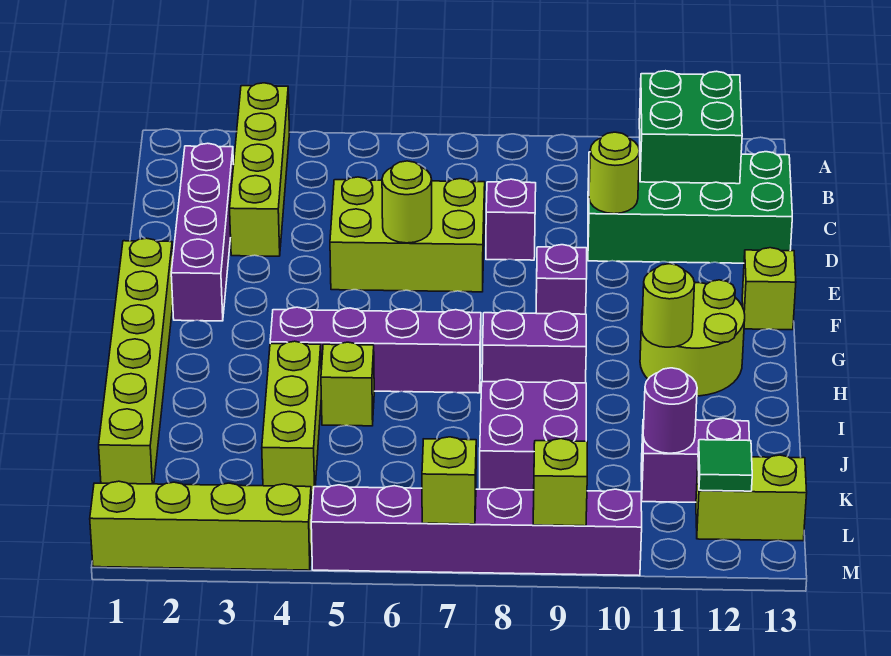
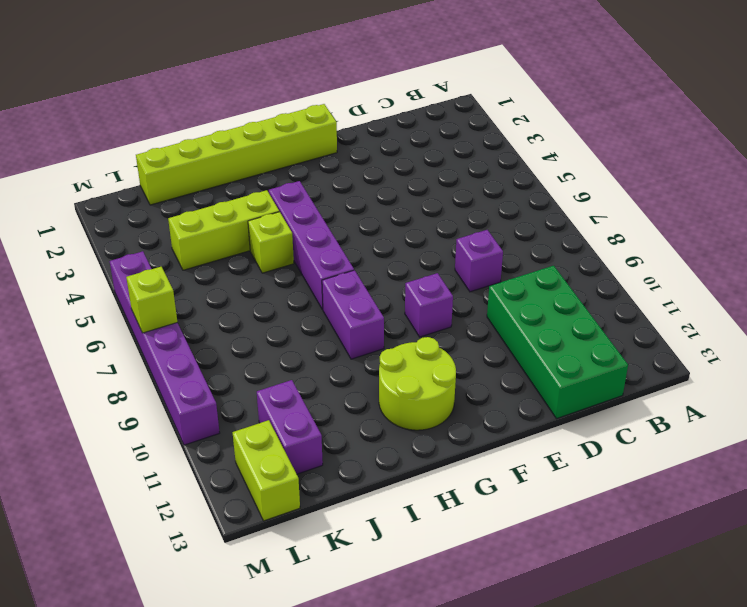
none -> lime 1x4 brick [230,83,290,256]
none -> purple 1x4 brick [171,143,234,321]
none -> lime 2x3 brick [330,177,485,292]

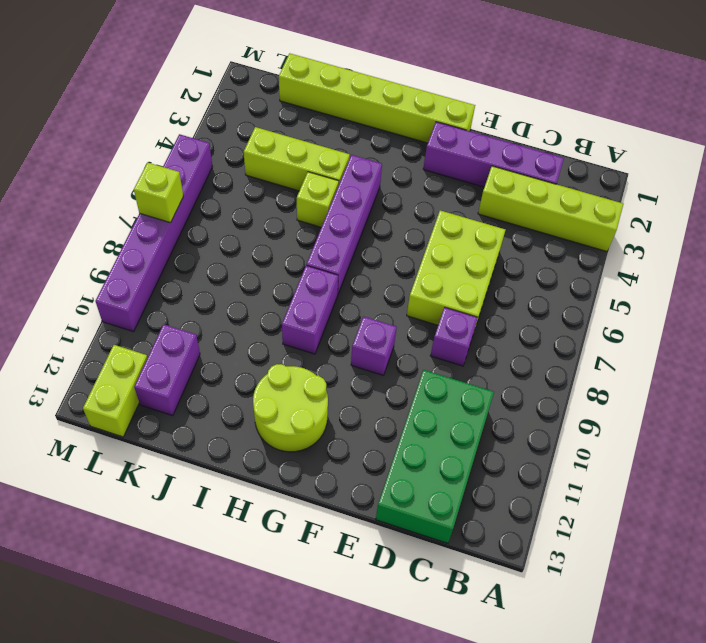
none -> lime 1x1 brick [742,248,796,330]
none -> purple 2x2 brick [480,379,586,490]
none -> lime 1x4 brick [90,481,312,570]

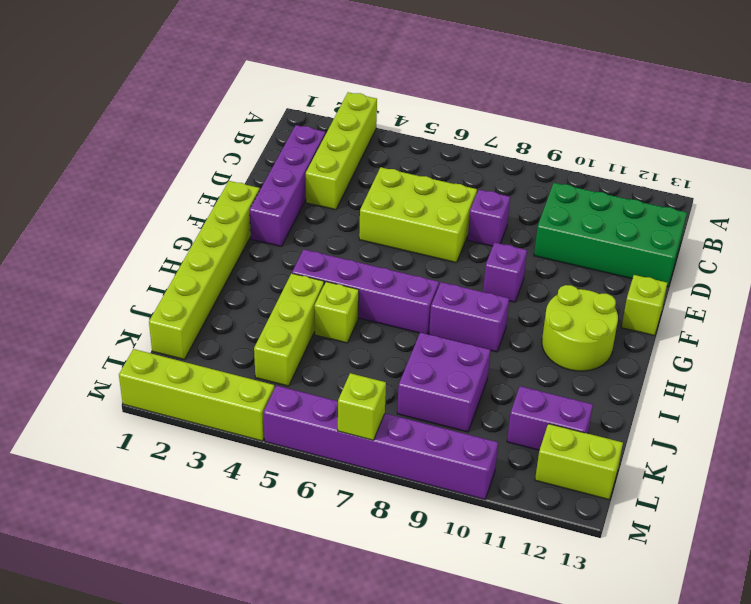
none -> green 2x2 brick [639,71,742,184]
none -> lime 1x1 round brick [589,132,639,214]
none -> lime 1x1 round brick [382,161,432,243]

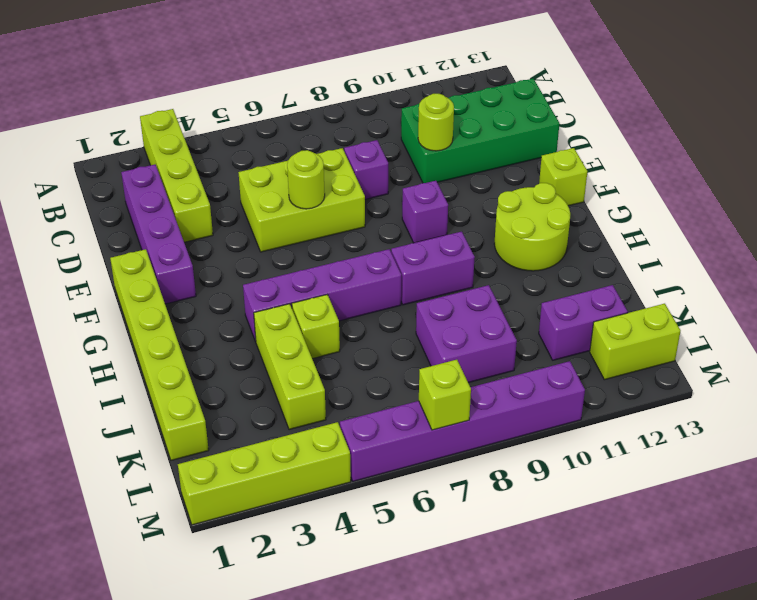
none -> green 2x2 brick [639,71,742,184]
none -> lime 1x1 round brick [642,264,695,347]
none -> purple 1x1 round brick [643,368,697,453]

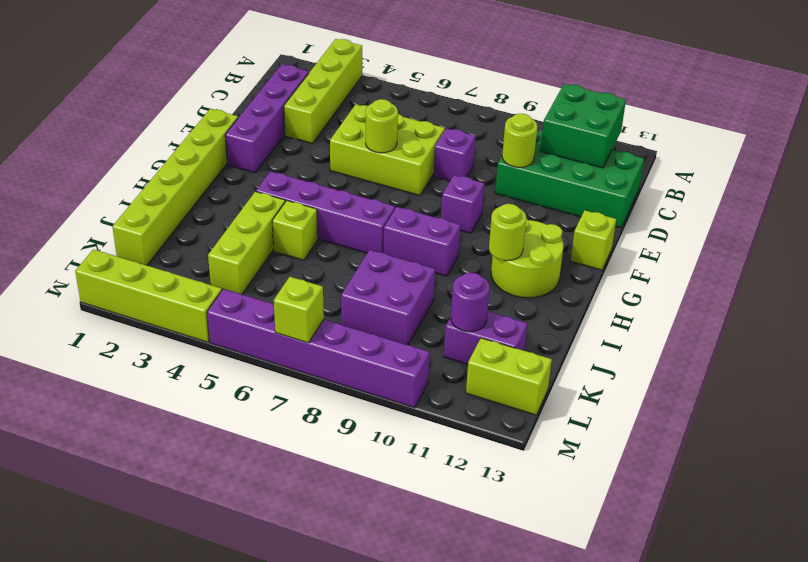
none -> green 1x1 tile [698,440,752,491]
none -> lime 1x1 brick [533,439,587,526]

